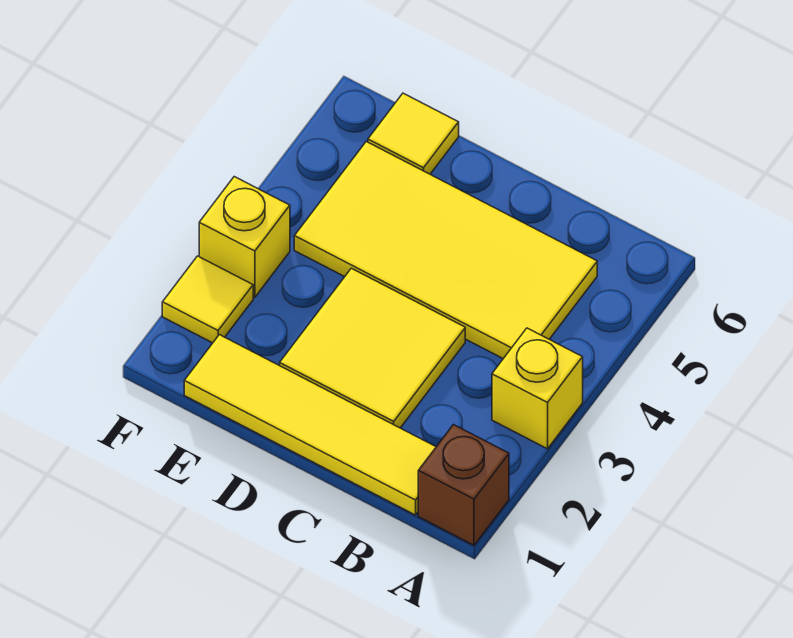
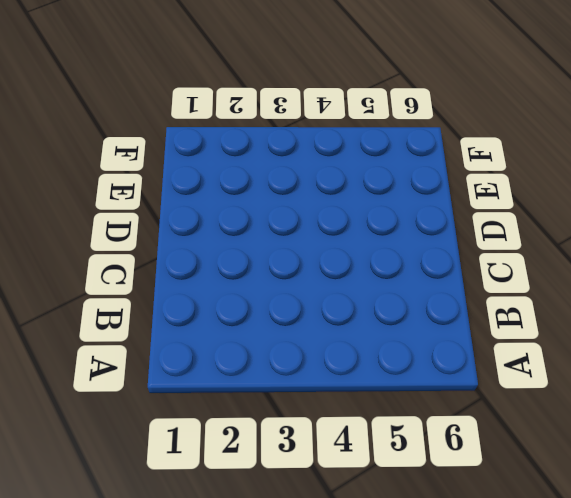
none -> brown 1x1 brick [418,425,509,545]
none -> yellow 1x1 brick [492,328,583,449]

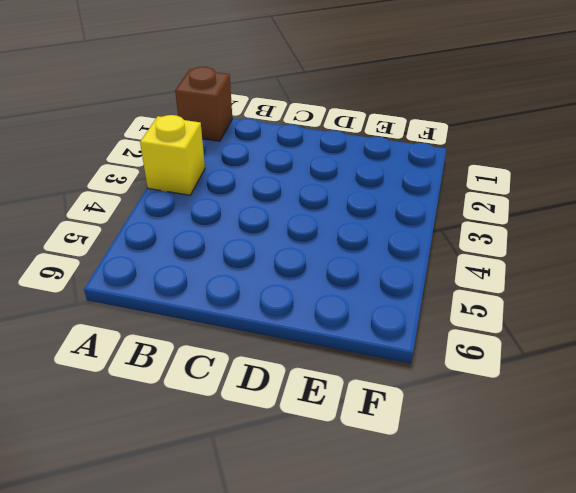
none -> yellow 1x4 tile [184,335,436,515]
none -> yellow 2x4 tile [294,142,597,359]

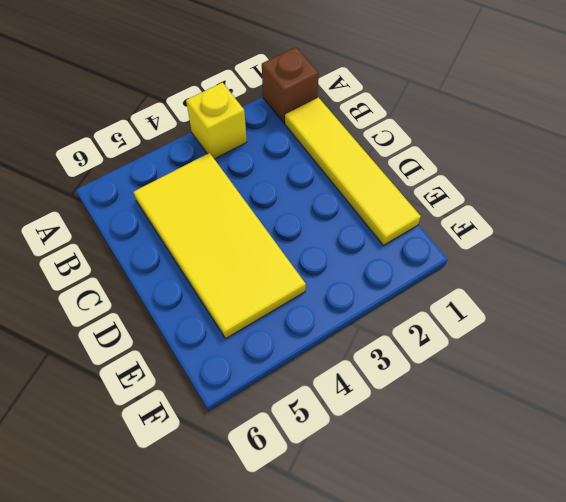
none -> yellow 2x2 tile [280,268,465,428]
none -> yellow 1x1 tile [368,93,459,174]

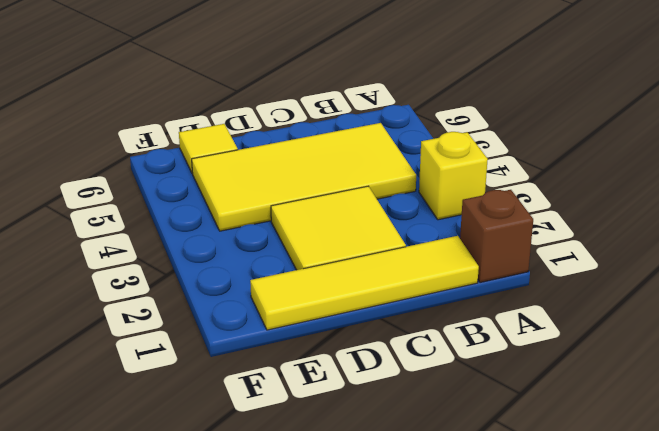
none -> yellow 1x1 tile [162,256,253,343]
none -> yellow 1x1 brick [199,177,290,297]

